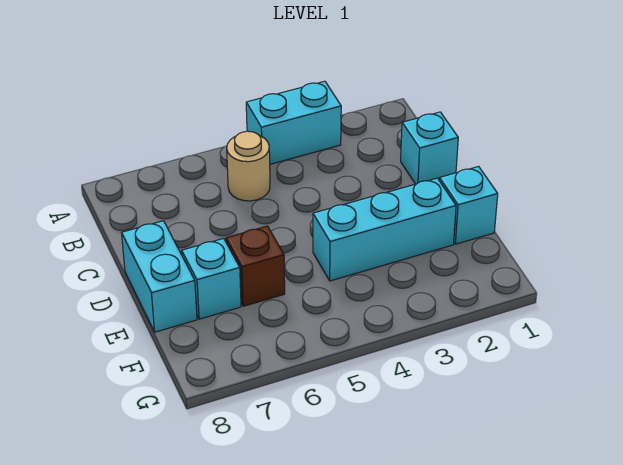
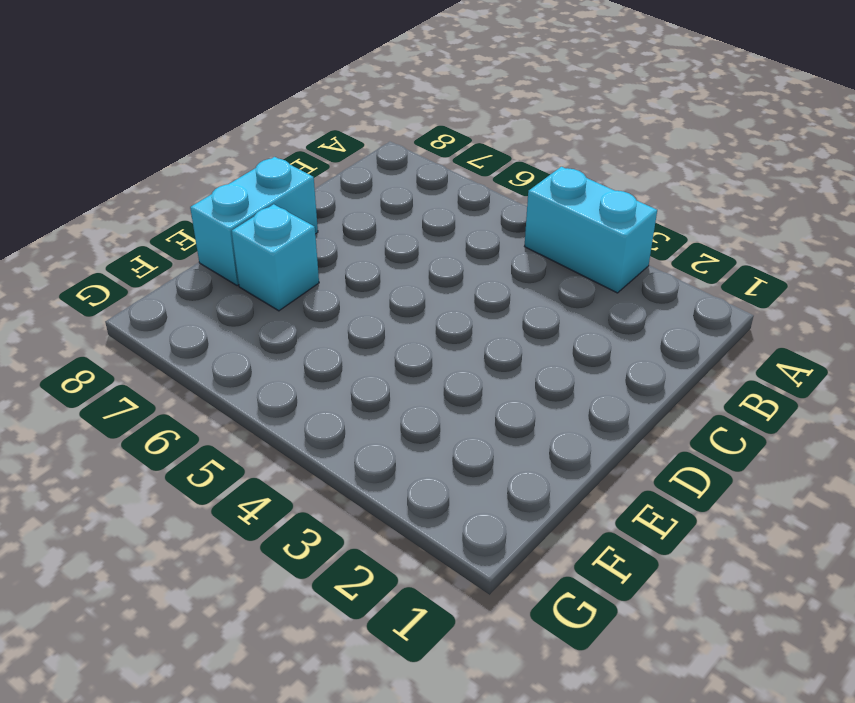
none -> tan 1x1 round brick [227,131,270,201]
none -> cyan 1x1 brick [401,112,458,184]

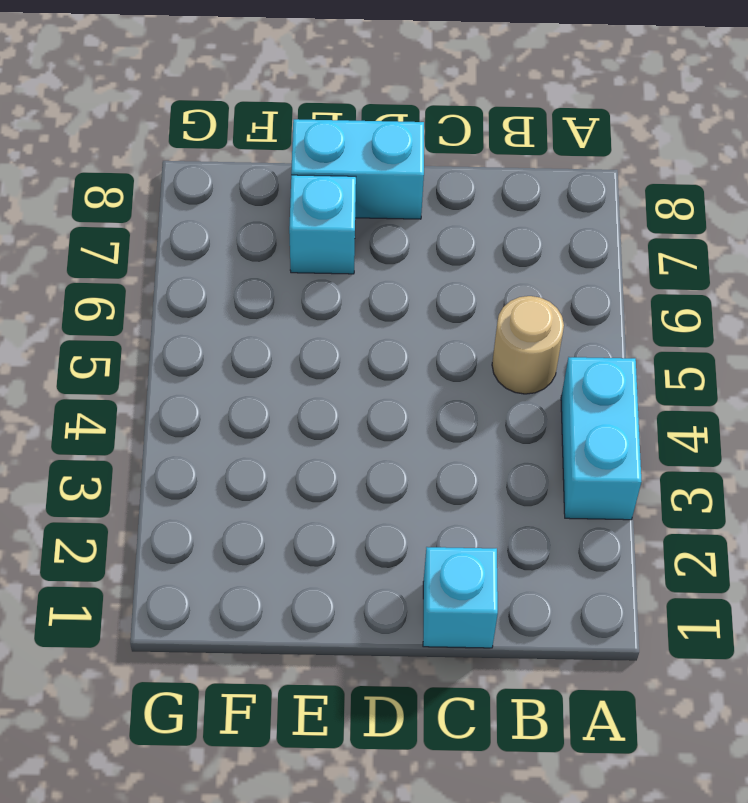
none -> cyan 1x1 brick [439,167,498,244]
none -> cyan 1x3 brick [313,178,456,281]

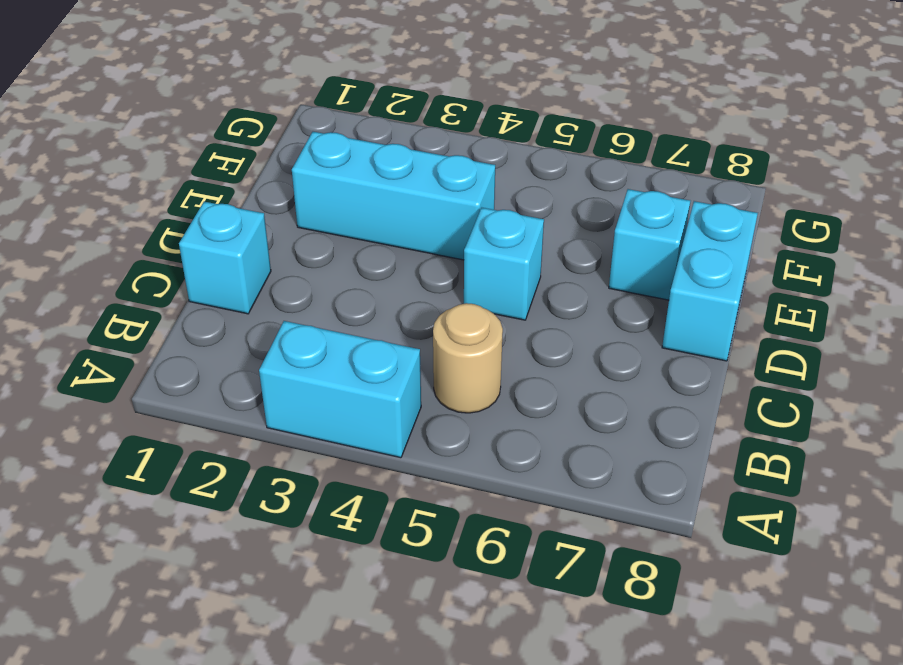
cyan 1x1 brick [464,208,544,320] -> cyan 1x1 brick moved to [439,167,498,244]
none -> brown 1x1 brick [226,226,285,306]

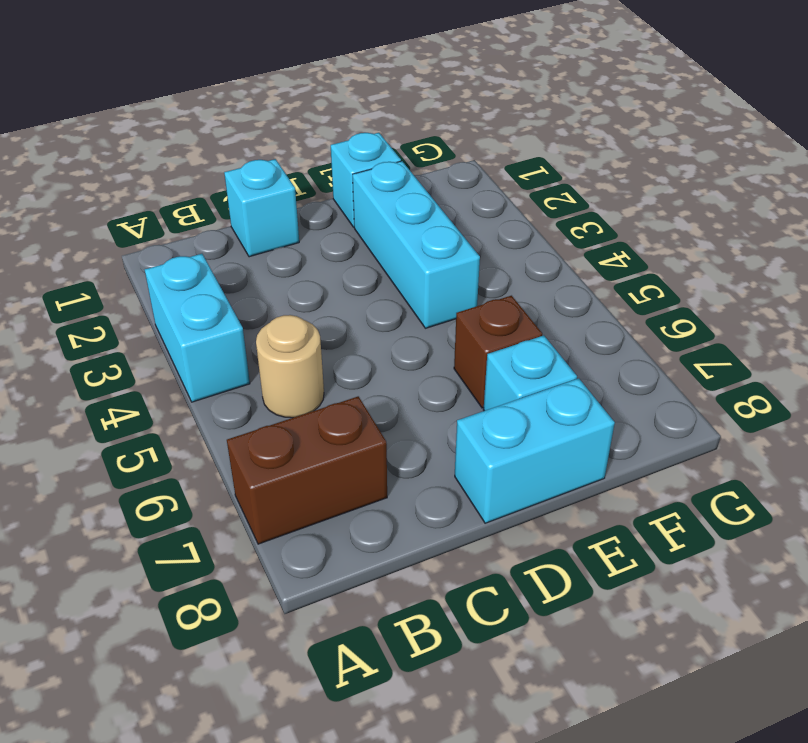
brown 1x2 brick [227,396,387,544] -> none

